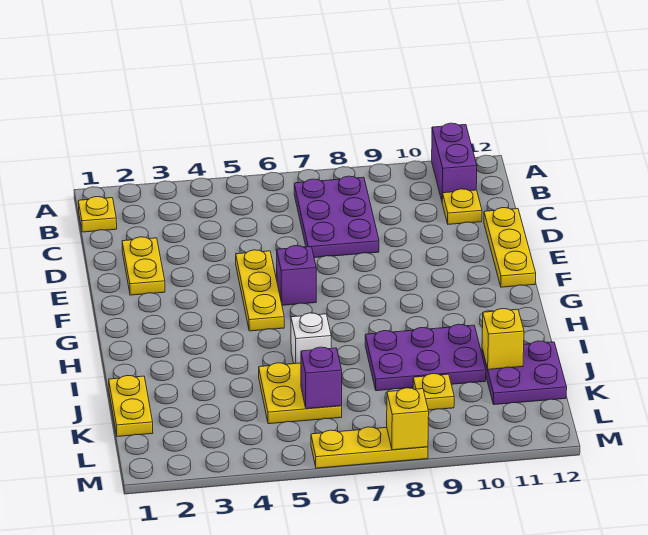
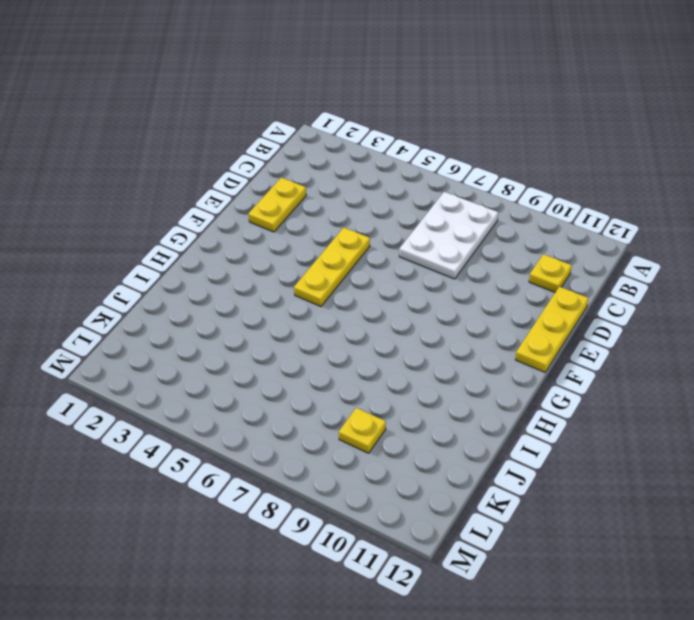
white 2x3 plate [399,192,498,279] -> purple 2x3 plate [294,176,379,258]
none -> purple 1x2 brick [432,123,477,200]
none -> yellow 1x1 plate [78,197,117,232]
none -> purple 1x1 brick [277,246,316,305]

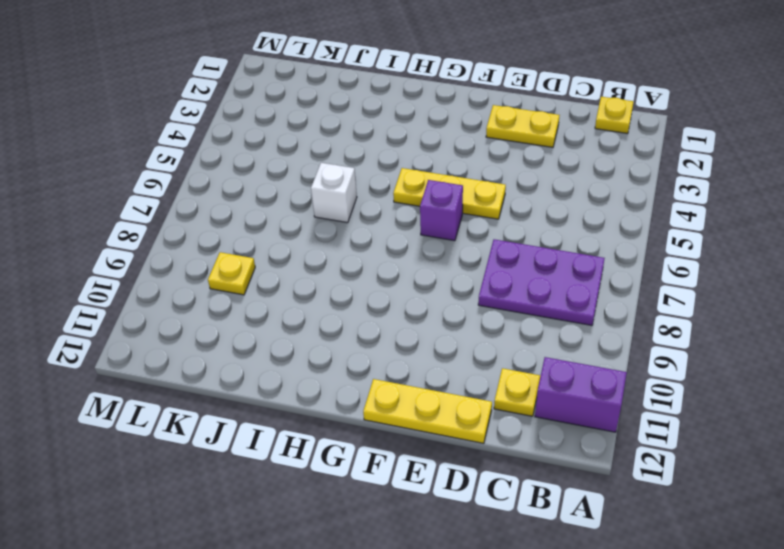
none -> purple 2x3 plate [365,324,486,391]
none -> yellow 1x2 plate [109,376,153,437]
none -> yellow 2x2 plate [259,363,342,424]

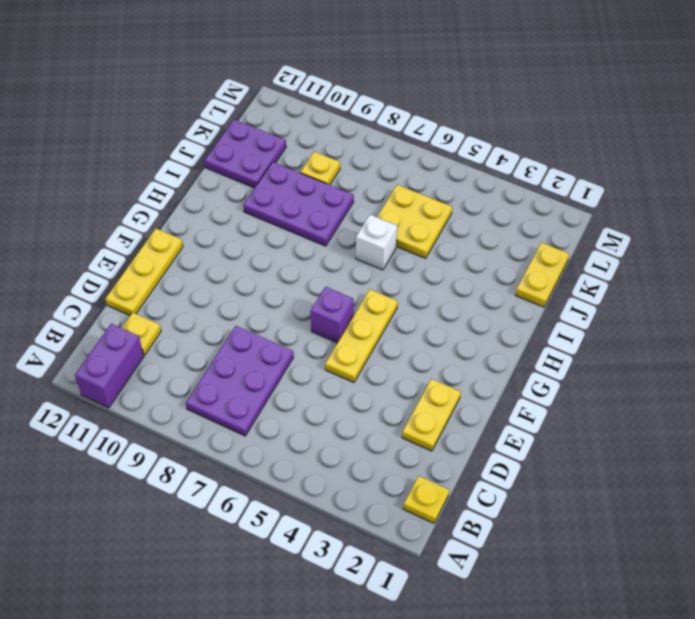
none -> yellow 1x3 plate [311,427,428,468]
none -> yellow 1x1 brick [482,309,524,369]
none -> purple 1x1 brick [301,347,342,409]

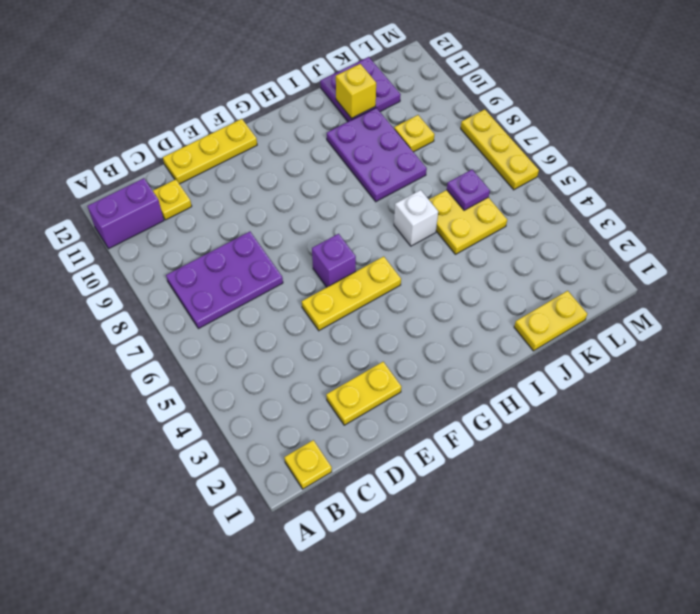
purple 1x1 plate [447,170,490,210] -> purple 1x1 brick [301,347,342,409]
none -> yellow 1x1 brick [387,388,429,450]

